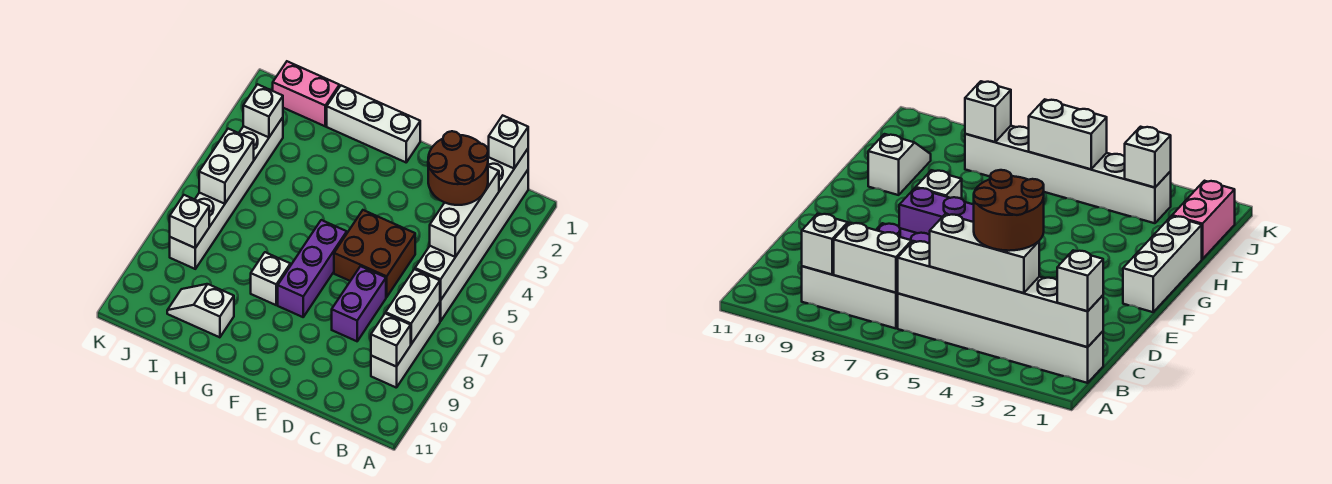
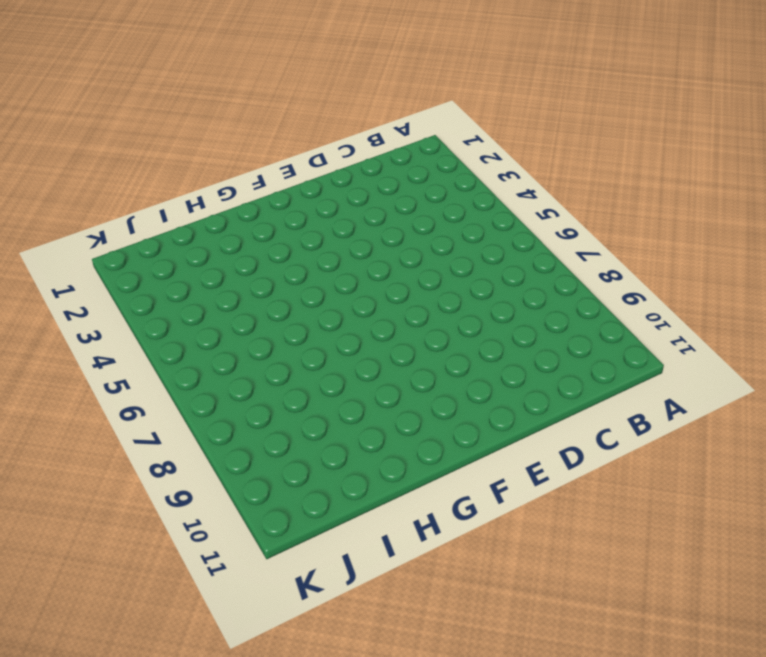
none -> white 1x6 brick [440,170,528,321]
none -> white 1x3 brick [371,302,440,388]
none -> brown 2x2 brick [334,210,415,297]

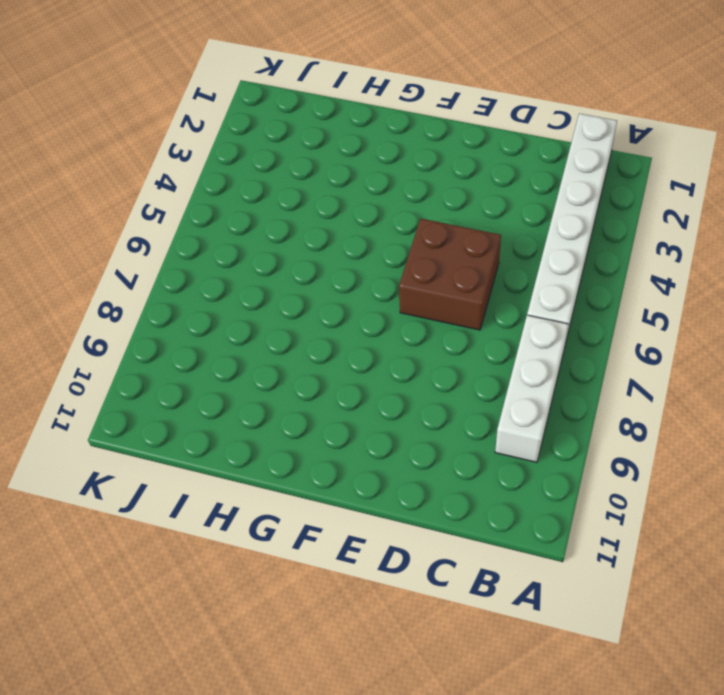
none -> purple 1x2 brick [332,266,386,341]
none -> white 1x3 brick [327,86,420,162]
none -> purple 1x3 brick [278,220,347,317]

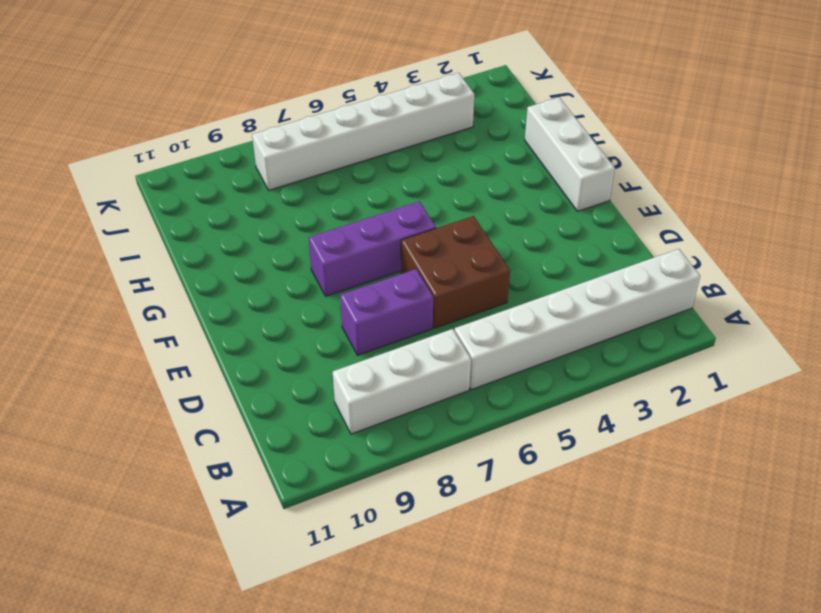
none -> white 1x1 brick [251,252,290,305]
none -> white 1x2 slope [167,284,234,337]
none -> pink 1x2 brick [273,61,339,126]

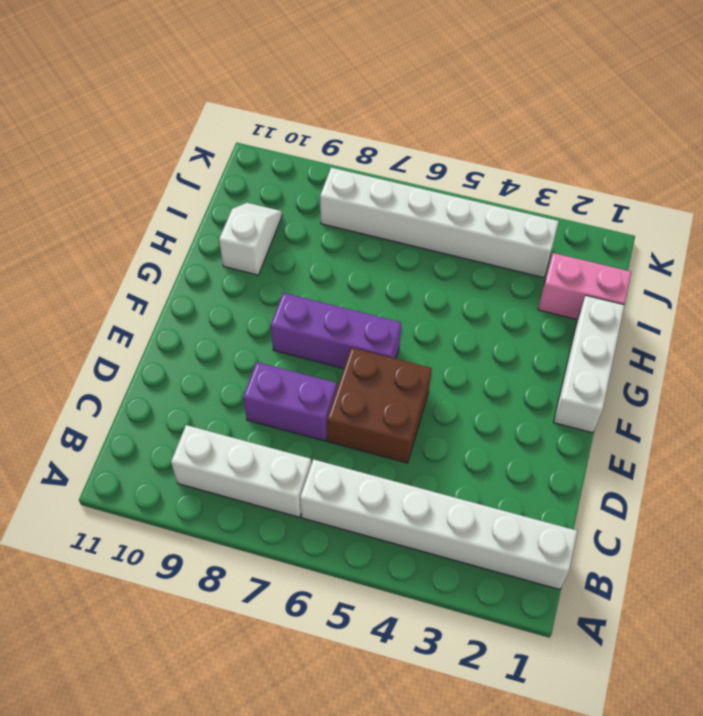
pink 1x2 brick [538,253,631,320] -> pink 1x2 brick turned to [273,61,339,126]
none -> white 1x1 brick [251,252,290,305]
none -> white 1x6 brick [415,149,528,300]
none -> white 1x2 brick [386,269,440,344]

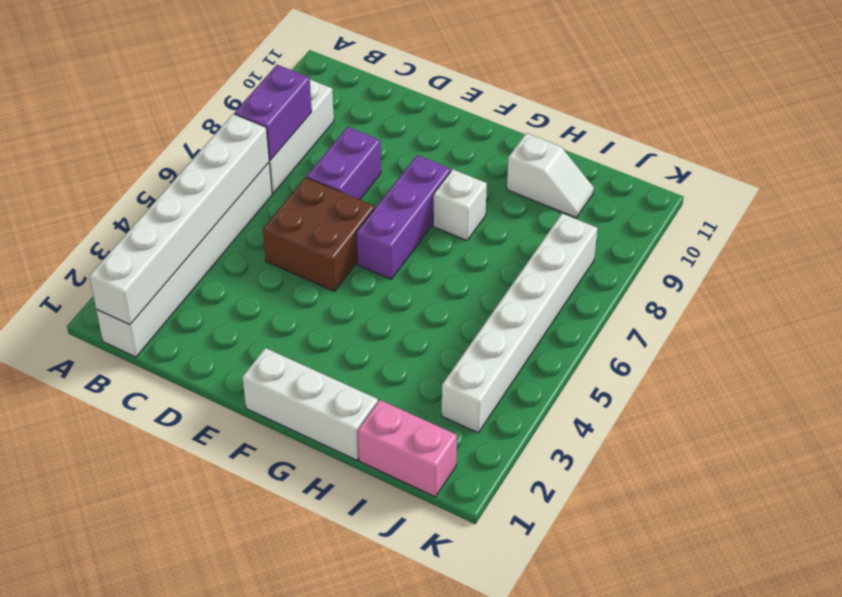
purple 1x2 brick [234,65,312,160] -> white 1x2 brick [386,269,440,344]
none -> white 1x1 brick [371,313,411,367]
none -> white 1x1 brick [243,84,283,137]
none -> white 1x2 brick [199,129,254,204]

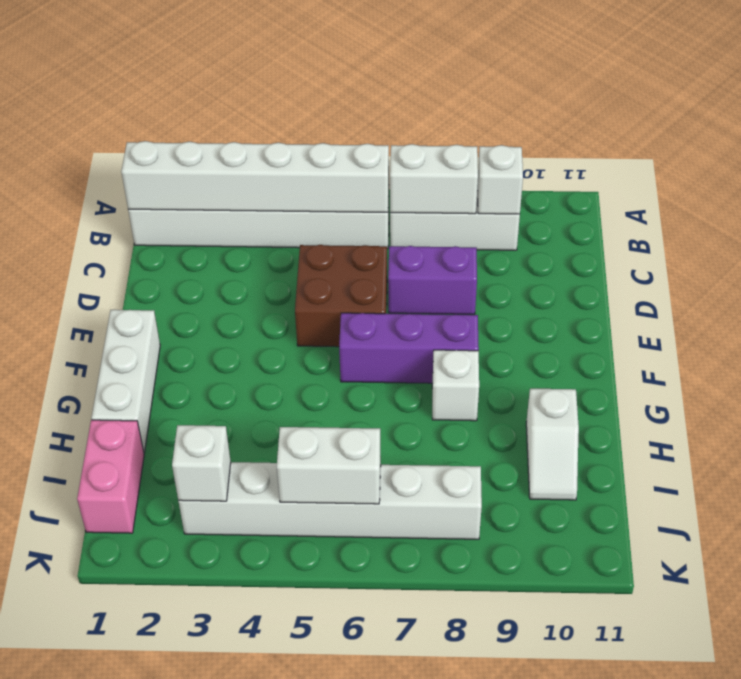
none -> white 1x1 brick [170,195,209,248]
none -> white 1x1 brick [489,116,528,168]
none -> white 1x3 brick [430,166,499,257]

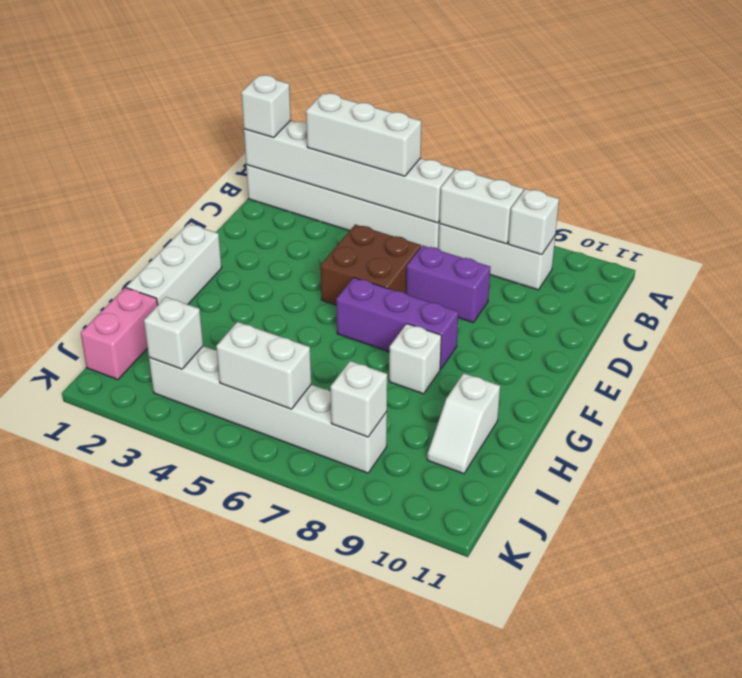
none -> brown 2x2 round brick [428,131,488,205]

